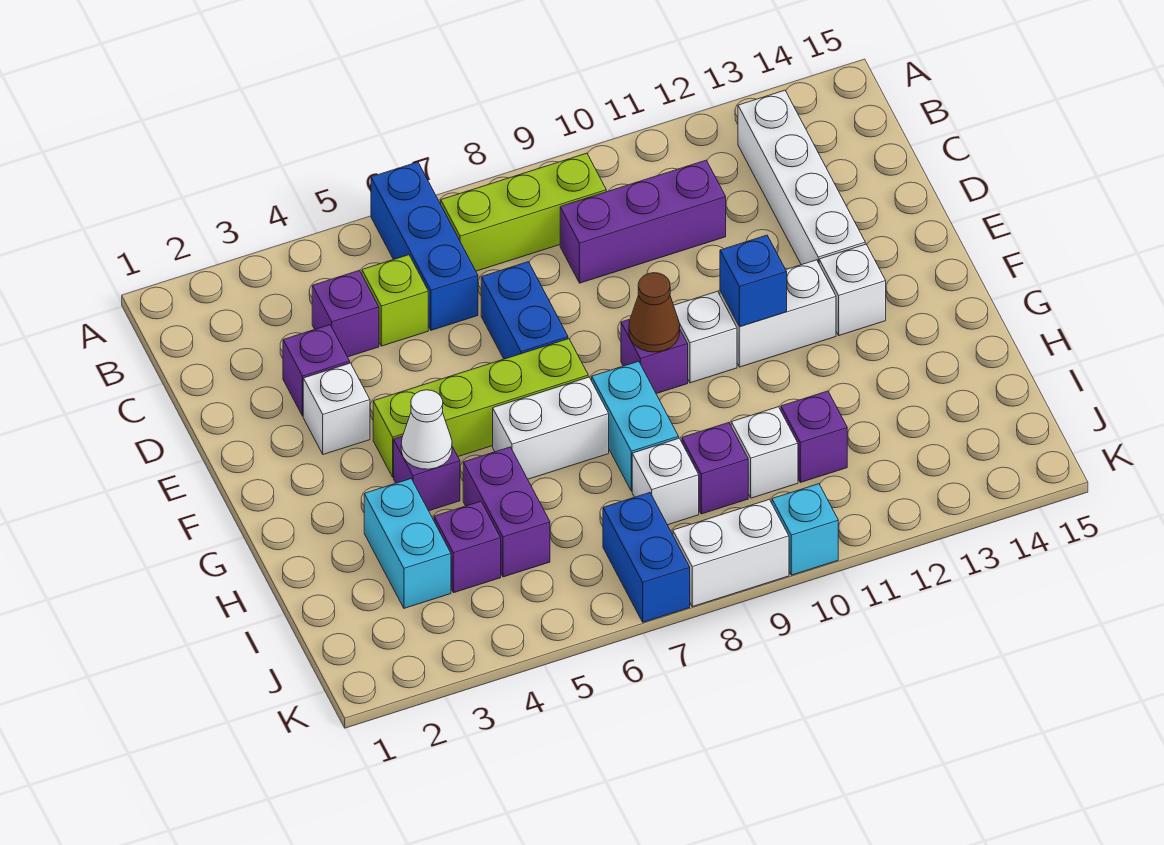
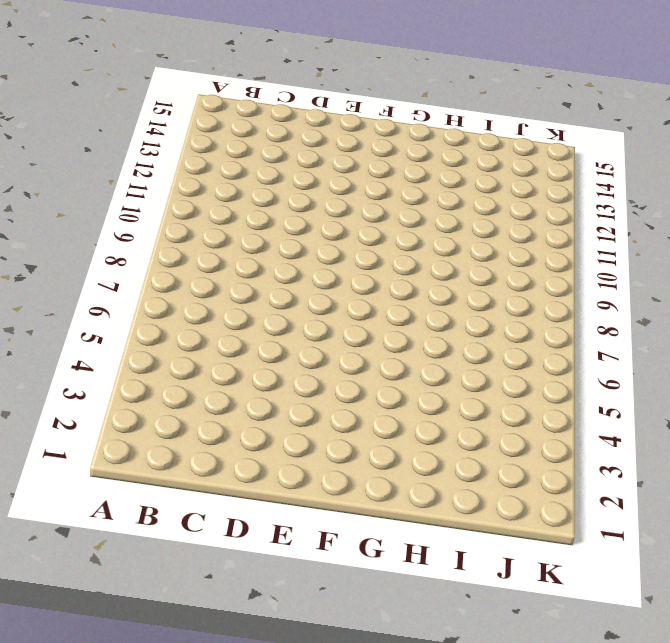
none -> blue 1x3 brick [371,162,478,330]
none -> lime 1x3 brick [441,153,606,271]
none -> white 1x4 brick [738,90,865,265]
none -> purple 1x1 brick [312,270,379,357]

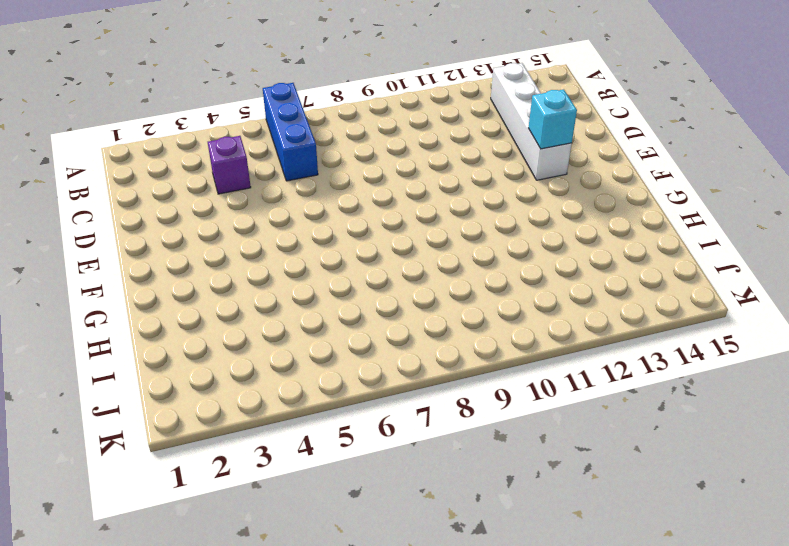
cyan 1x1 brick [528,90,577,149] -> cyan 1x1 brick moved to [772,484,838,575]
none -> lime 1x3 brick [441,153,606,271]
none -> lime 1x1 brick [362,255,428,346]
none -> purple 1x3 brick [560,160,726,283]
none -> purple 1x1 brick [283,325,350,416]

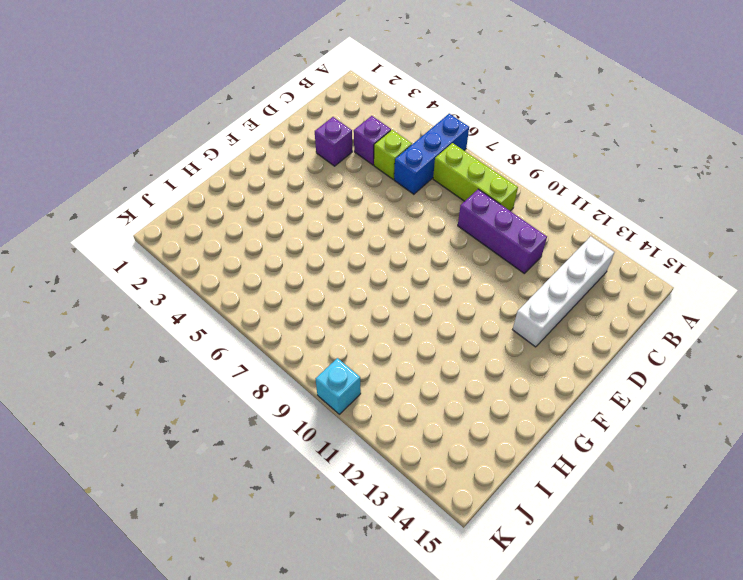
none -> blue 1x2 brick [481,262,568,359]
none -> white 1x1 brick [303,363,370,454]
none -> lime 1x4 brick [373,339,588,477]
none -> purple 1x1 brick [621,319,688,394]

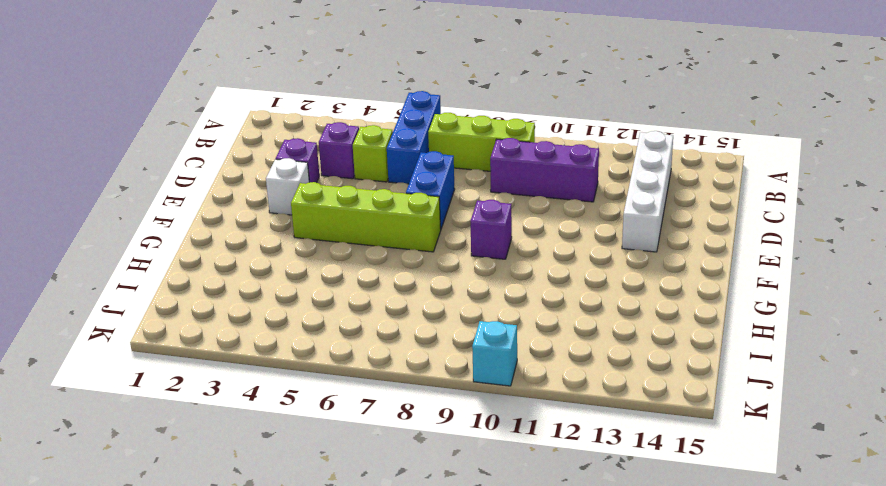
none -> white 1x1 brick [674,291,737,383]
none -> white 1x2 brick [720,260,836,367]
none -> white 1x1 brick [819,244,886,335]
none -> purple 1x1 brick [394,437,460,511]

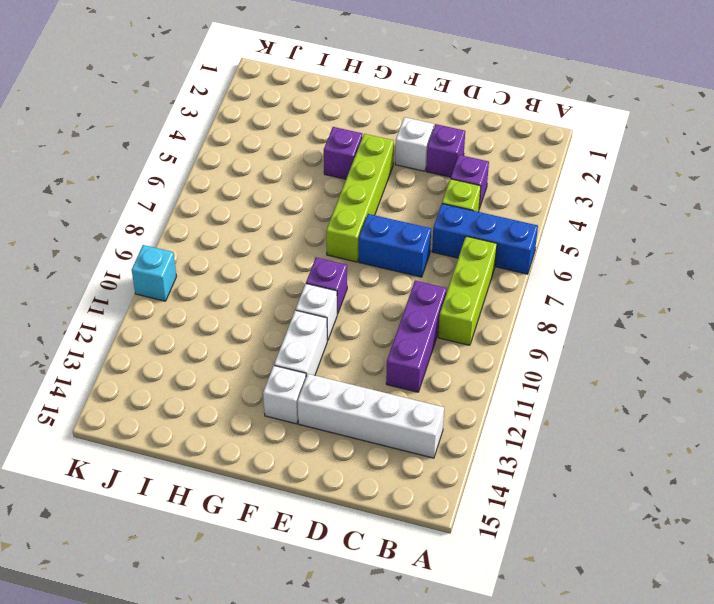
none -> white 1x2 brick [493,377,609,479]
none -> cyan 1x2 brick [592,361,679,491]
none -> cyan 1x2 brick [364,479,451,608]
none -> purple 1x2 brick [463,447,550,577]

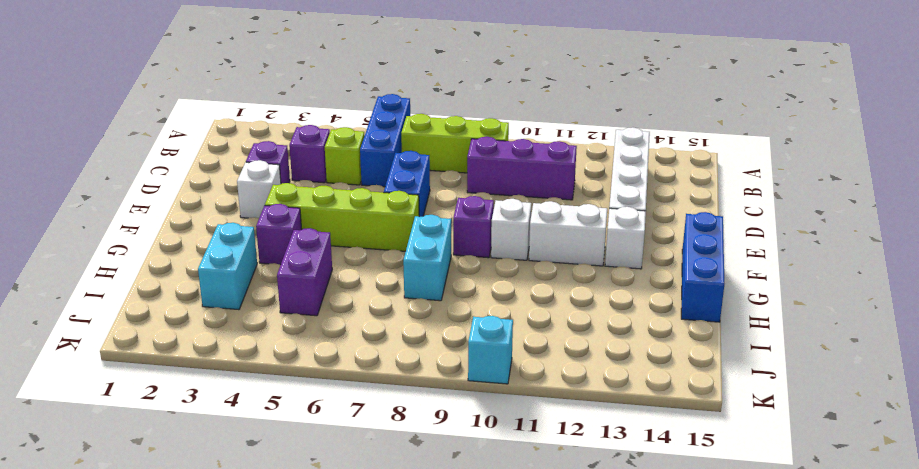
blue 1x3 brick [681,212,724,322] -> none
none -> white 1x2 brick [493,377,609,479]
none -> purple 1x1 brick [434,501,501,593]
none -> white 1x1 brick [632,438,699,525]
none -> purple 1x1 brick [682,423,748,514]

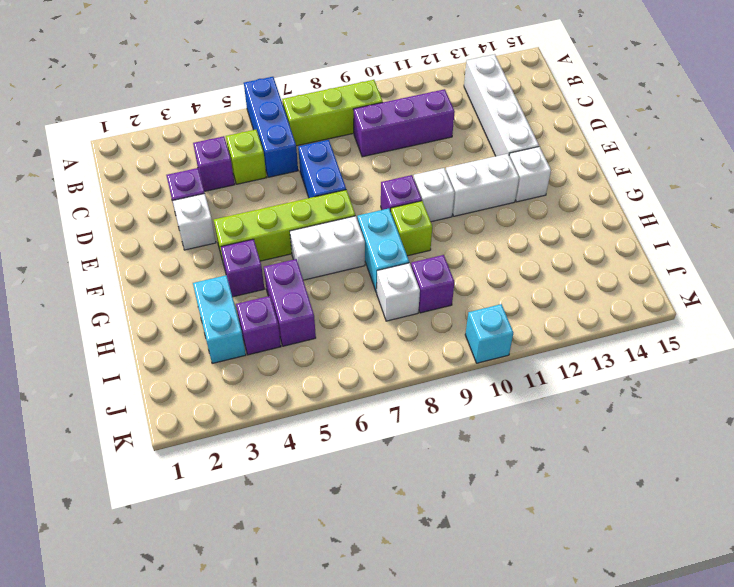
lime 1x1 brick [391,201,432,256] -> none
none -> white 1x1 brick [731,407,798,498]
none -> purple 1x1 brick [781,391,847,482]
none -> blue 1x2 brick [603,493,690,622]
none -> white 1x2 brick [673,499,789,607]

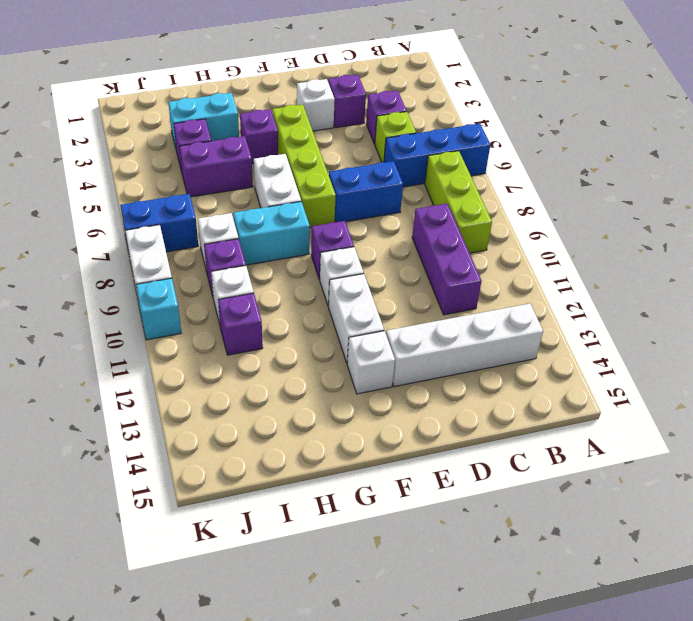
none -> brown 1x1 cone [629,273,680,352]
none -> blue 1x1 brick [720,235,787,327]
none -> white 1x1 cone [401,390,452,469]

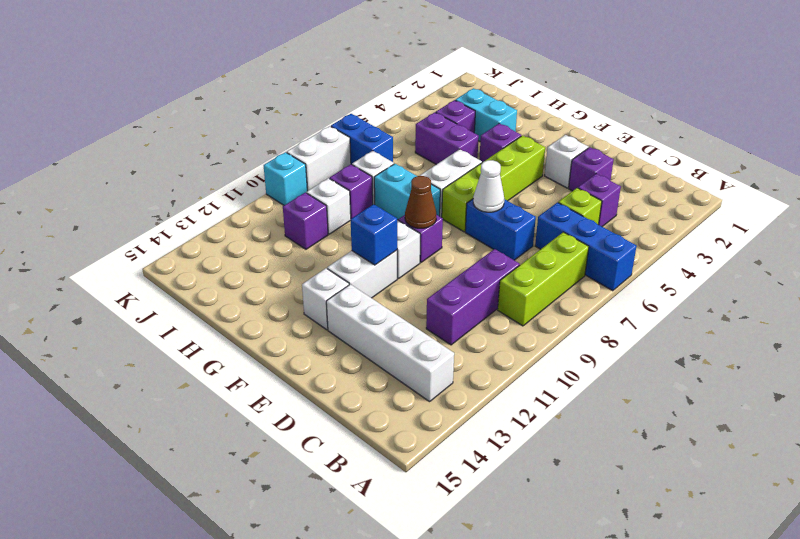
white 1x1 cone [473,160,504,212] -> white 1x1 cone moved to [401,390,452,469]

